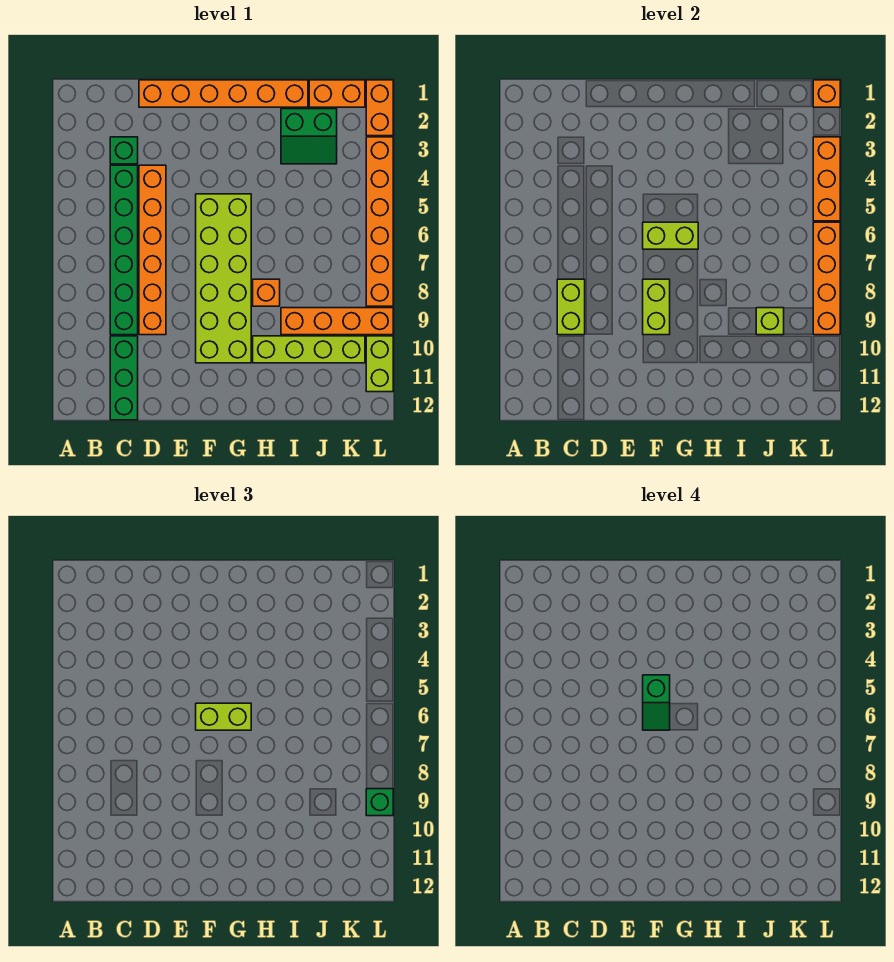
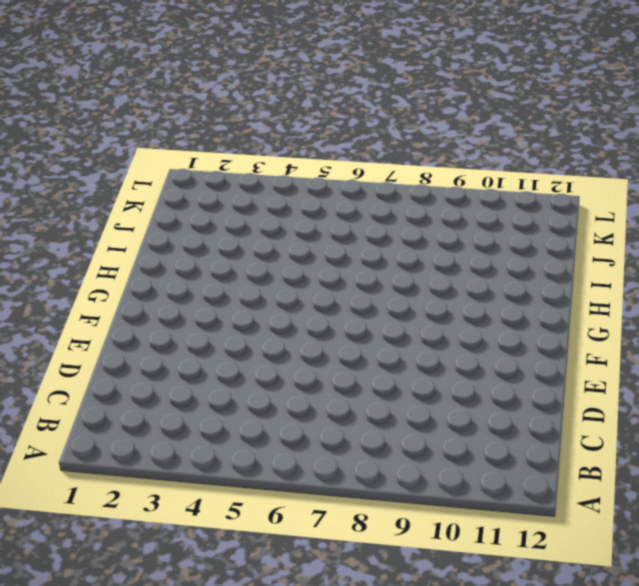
none -> green 1x1 brick [110,137,138,164]
none -> green 1x6 brick [110,165,138,335]
none -> green 1x3 brick [110,336,138,420]

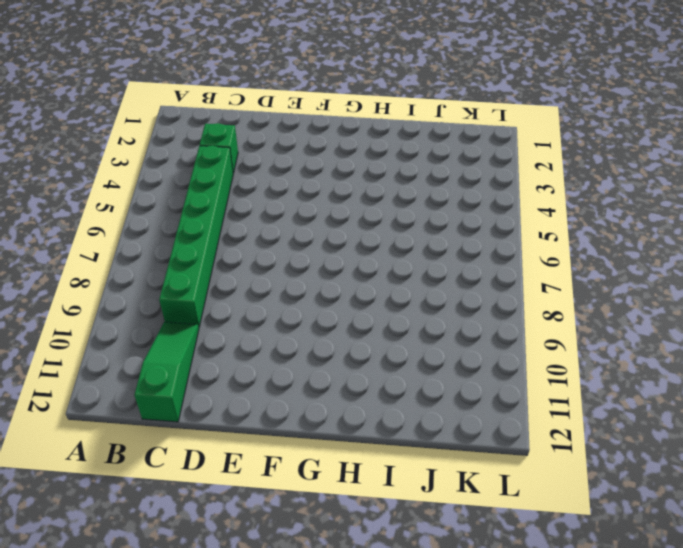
green 1x3 slope [135,322,199,422] -> green 1x3 brick [110,336,138,420]
none -> orange 1x6 brick [139,80,308,107]
none -> orange 1x6 brick [139,165,166,335]
none -> lime 2x6 brick [196,194,251,363]

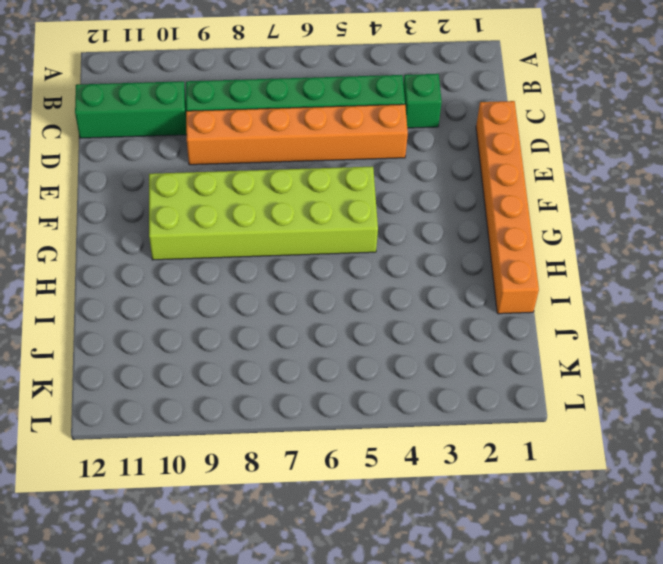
none -> orange 1x1 brick [253,279,280,306]
none -> lime 1x4 brick [253,336,365,363]
none -> green 2x2 slope [281,109,337,164]

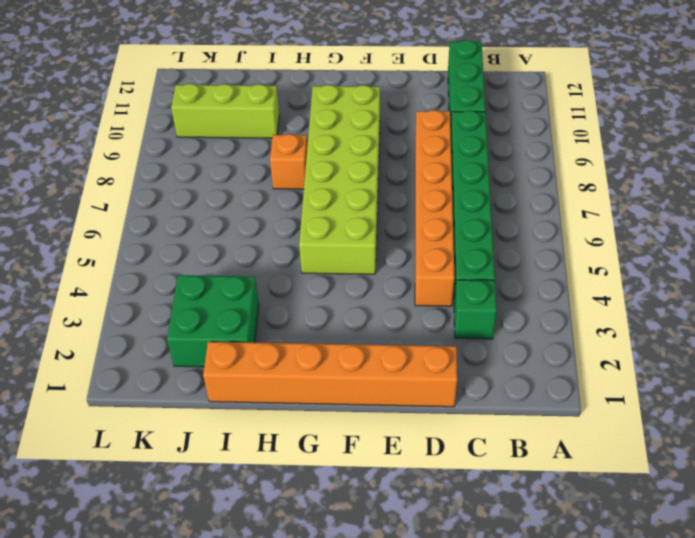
green 2x2 brick [167,275,259,367] -> green 2x2 slope [281,109,337,164]
lime 1x3 brick [171,84,279,138] -> lime 1x4 brick [253,336,365,363]
none -> orange 1x4 brick [281,308,393,335]
none -> orange 1x2 brick [309,80,365,107]
none -> orange 1x2 brick [366,80,393,136]

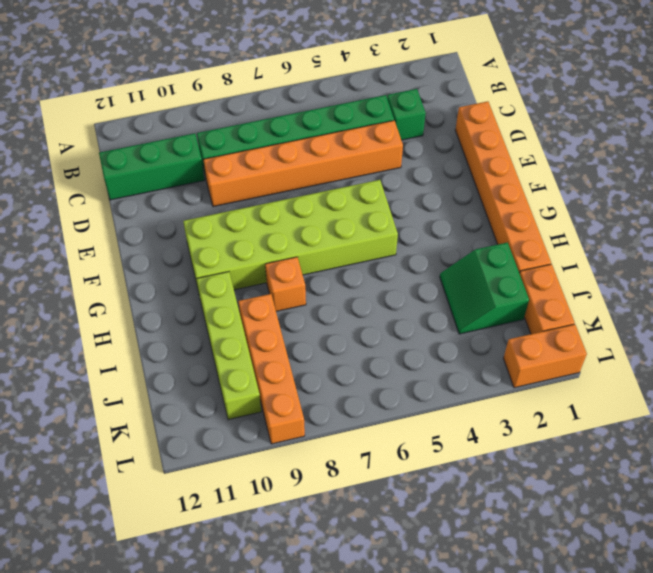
none -> orange 1x6 brick [366,137,393,306]
none -> lime 1x2 brick [366,336,393,392]
none -> lime 1x2 brick [557,279,585,335]

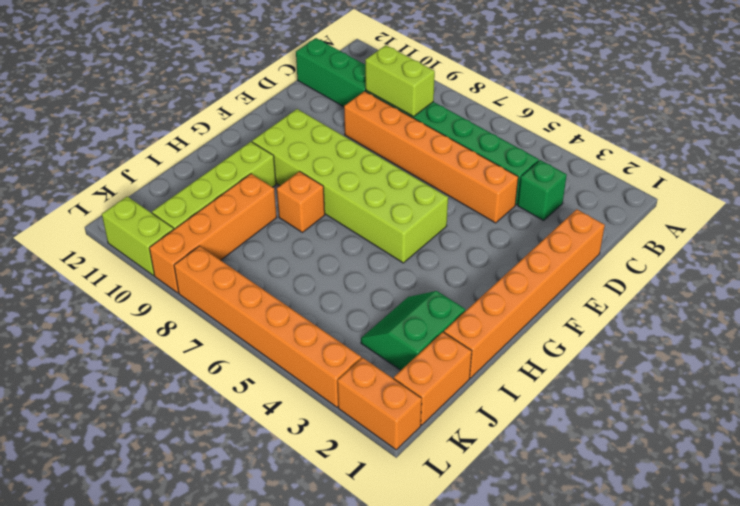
none -> lime 1x2 brick [643,222,698,249]
none -> lime 1x2 brick [643,279,670,335]
none -> lime 1x1 brick [756,308,784,335]

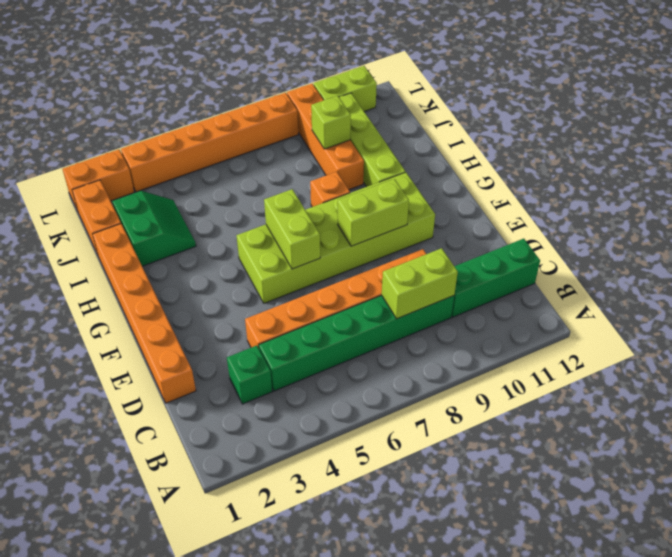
none -> orange 1x1 brick [813,80,840,107]
none -> orange 1x3 brick [813,137,840,221]
none -> orange 1x4 brick [813,222,840,335]

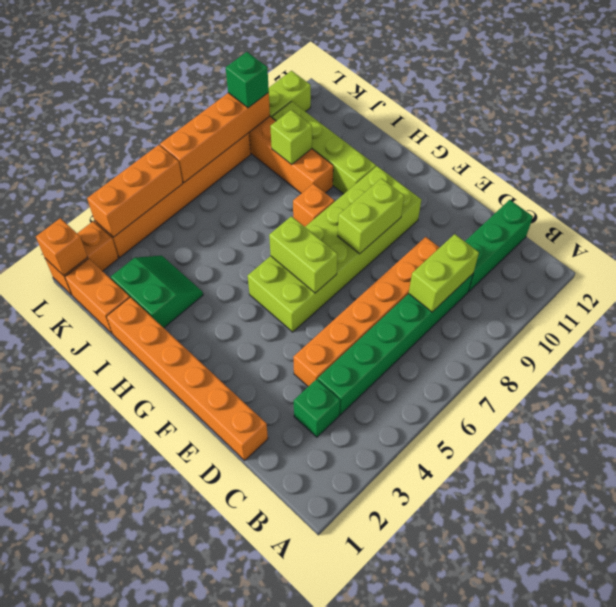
none -> lime 1x2 brick [196,703,251,730]
none -> green 1x2 slope [643,675,670,730]

